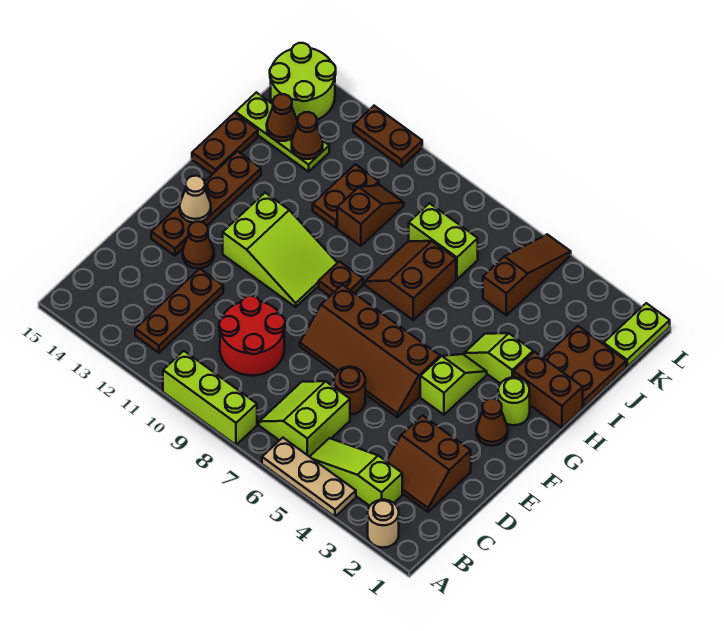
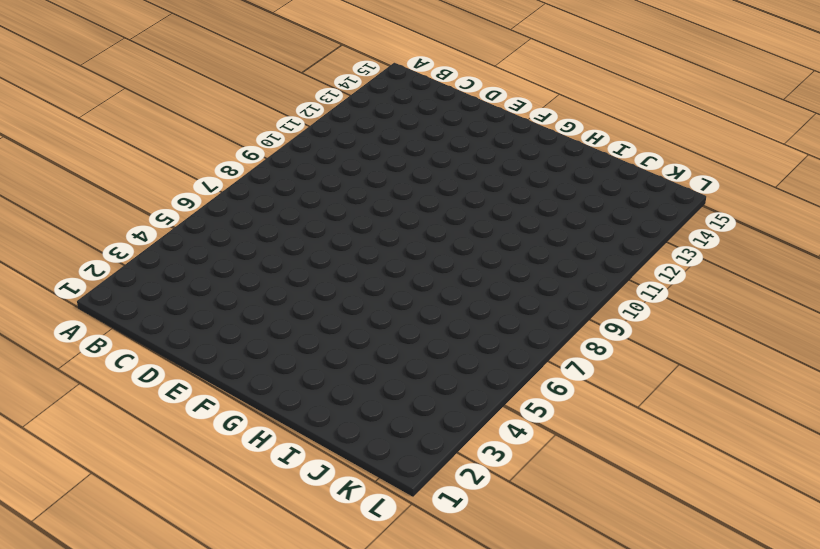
none -> tan 1x1 round brick [368,500,399,548]
none -> tan 1x3 plate [262,438,356,517]
none -> lime 1x3 brick [163,351,257,445]
none -> lime 1x3 slope [310,438,402,506]

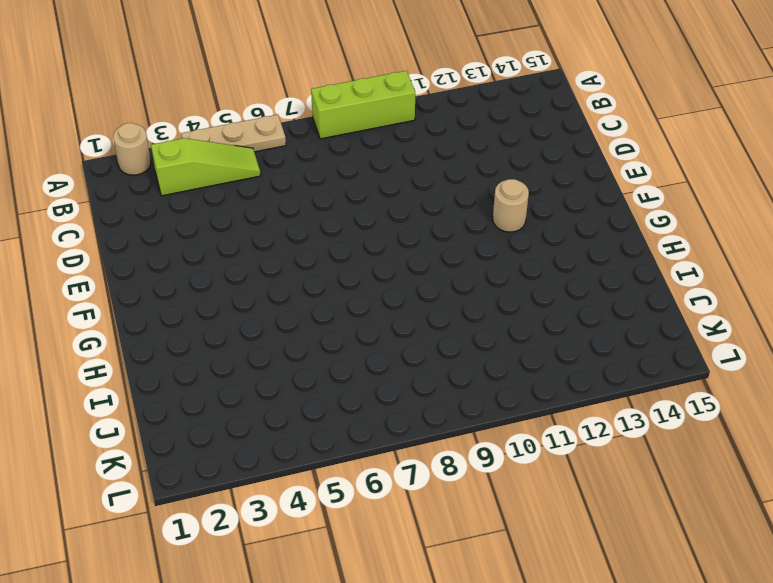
tan 1x1 round brick [493,179,529,232] -> lime 2x3 slope [223,193,337,307]
none -> lime 2x2 slope [259,381,350,457]
none -> brown 1x3 plate [135,269,223,353]
none -> brown 2x2 slope [387,415,471,512]
none -> red 2x2 round brick [219,296,285,376]

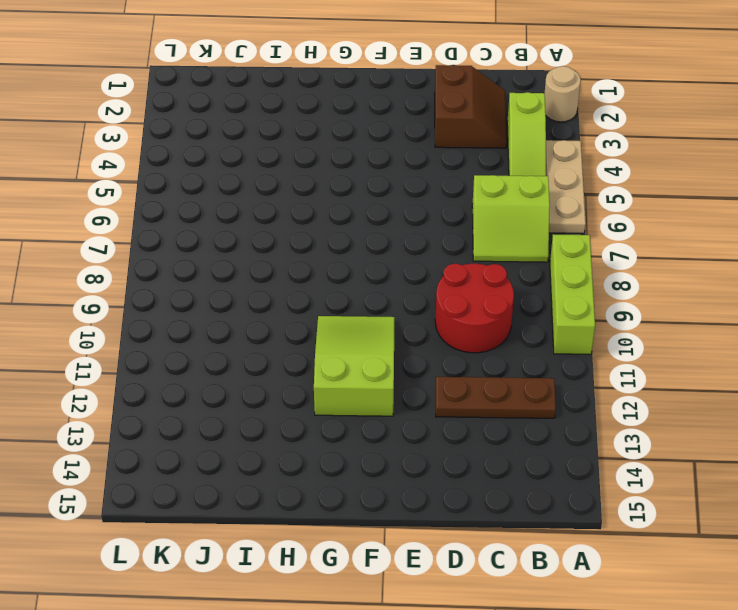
none -> brown 1x1 round brick [334,367,365,414]
none -> brown 2x4 slope [300,285,440,417]
none -> brown 1x1 cone [183,222,214,268]
none -> brown 1x4 plate [151,151,261,256]

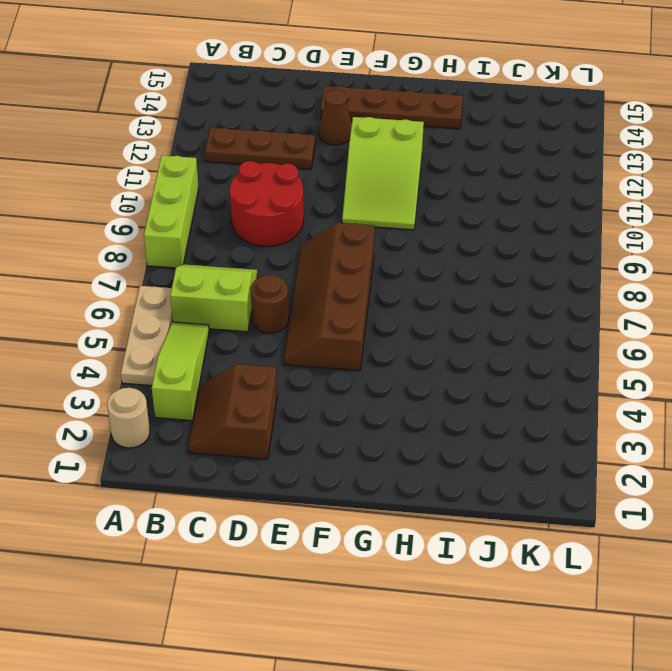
none -> brown 1x1 cone [476,399,508,446]
none -> lime 1x2 slope [420,354,487,415]
none -> lime 1x1 round brick [498,377,530,425]
none -> brown 1x1 plate [319,261,363,296]

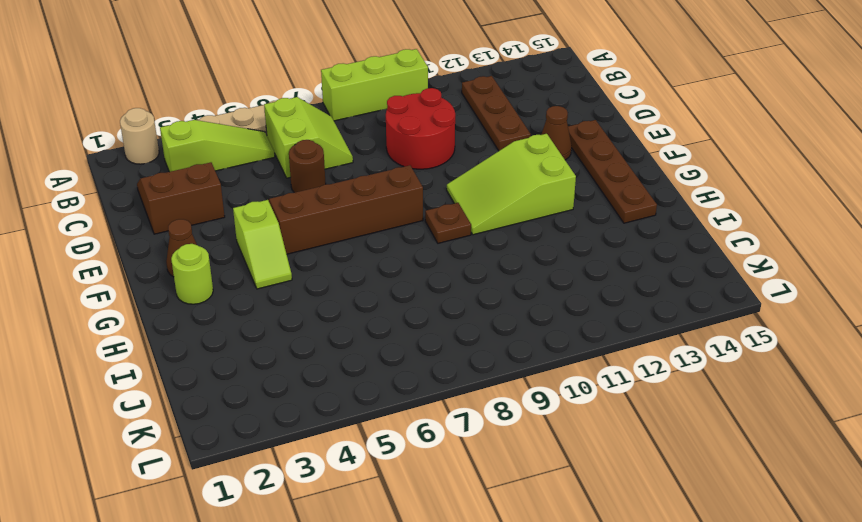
none -> brown 1x2 brick [514,352,583,428]
none -> lime 1x2 slope [464,333,533,384]
none -> brown 2x2 slope [365,241,456,320]
none -> brown 1x2 plate [192,113,258,174]

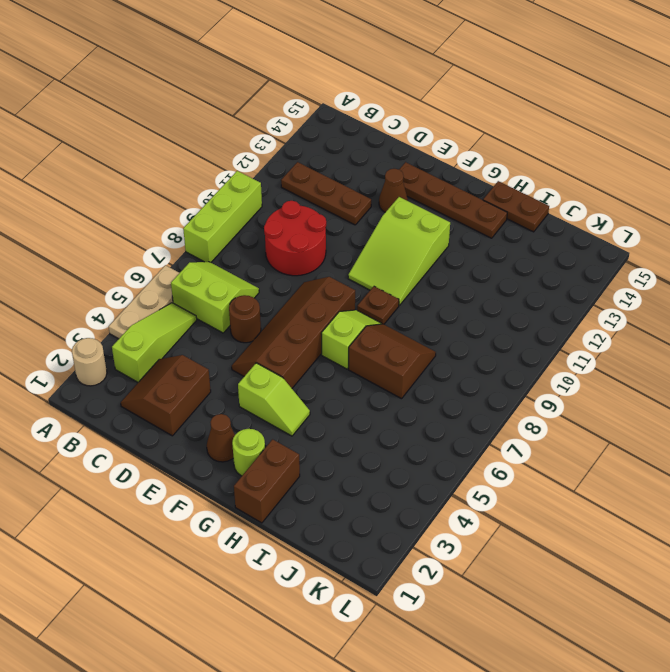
lime 1x2 slope [321,310,382,369] -> lime 1x2 slope moved to [464,333,533,384]
none -> brown 2x2 plate [544,326,626,408]
none -> brown 1x2 slope [337,185,404,246]
none -> brown 1x2 plate [313,164,379,228]
none -> brown 1x3 slope [483,234,571,315]

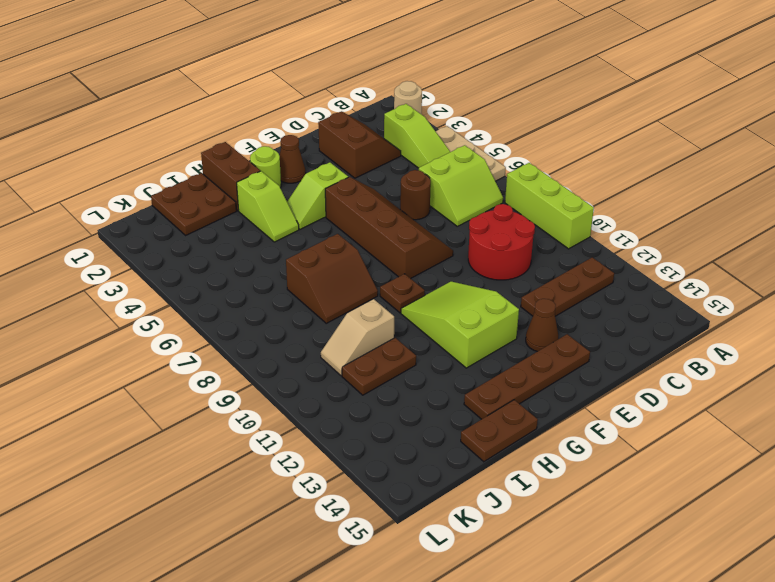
tan 1x2 slope [321,299,394,376] -> brown 1x2 slope [337,185,404,246]
none -> brown 1x3 slope [483,234,571,315]
none -> lime 1x2 brick [409,203,478,279]
none -> lime 1x3 plate [236,92,329,172]
none -> lime 1x2 plate [604,303,670,367]

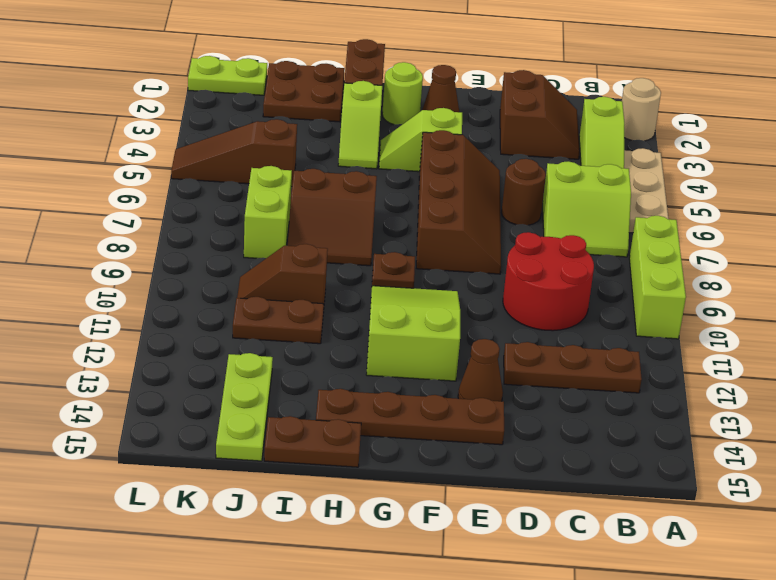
none -> lime 2x2 round brick [270,43,336,120]
none -> brown 1x2 plate [353,106,422,167]
none -> tan 1x1 cone [180,176,211,223]
none -> brown 1x1 cone [292,112,323,159]

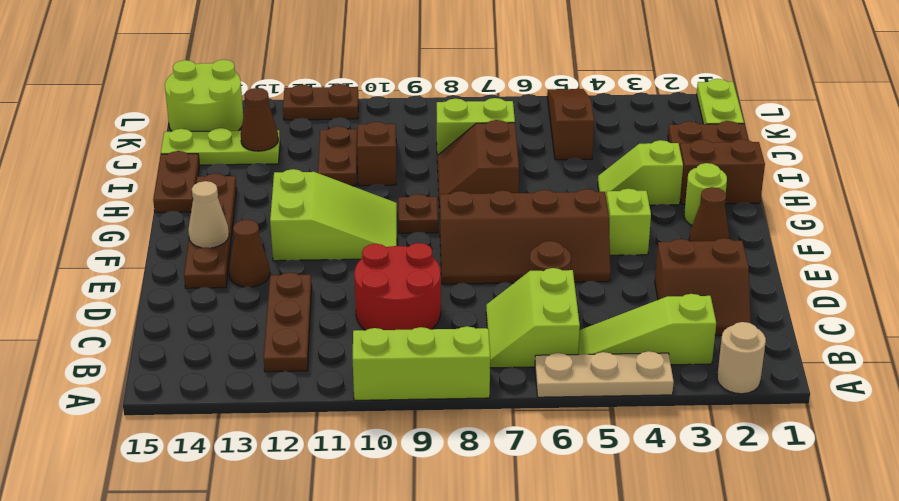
none -> brown 1x1 cone [267,94,298,141]

